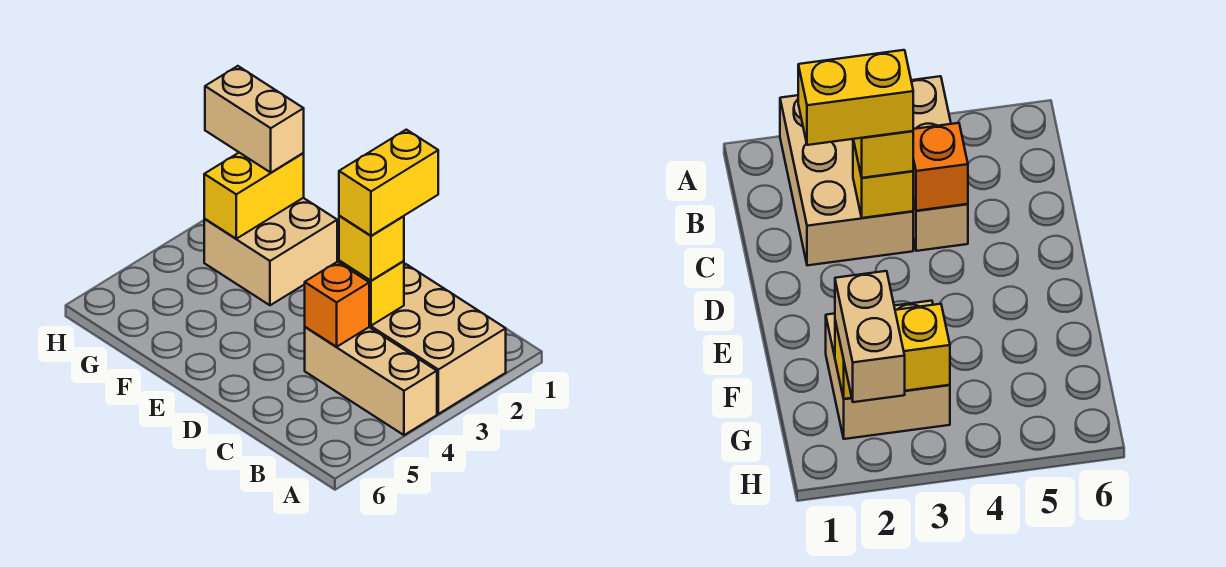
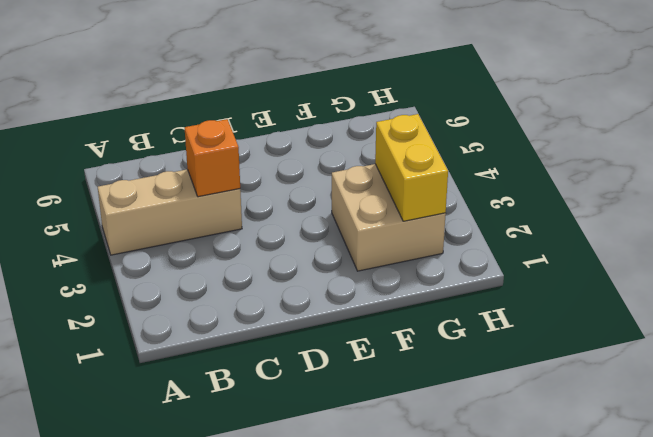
none -> tan 2x3 brick [369,264,506,414]
none -> yellow 1x1 brick [339,261,404,326]

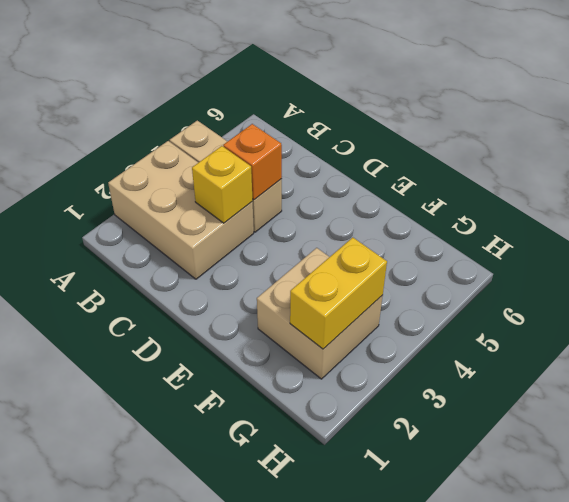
none -> yellow 1x1 brick [339,216,404,281]
none -> tan 1x2 brick [205,66,304,173]

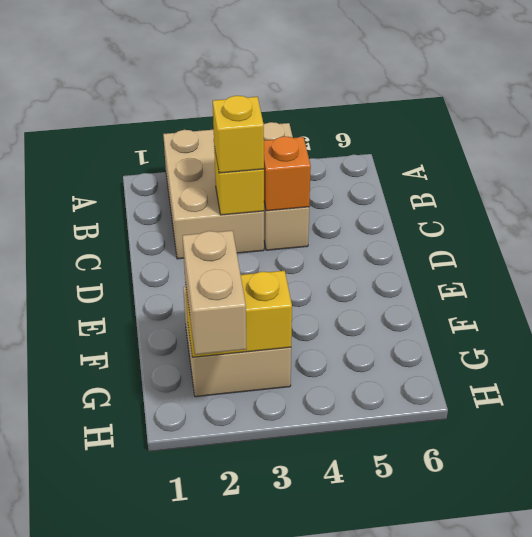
none -> yellow 1x2 brick [339,130,438,236]

